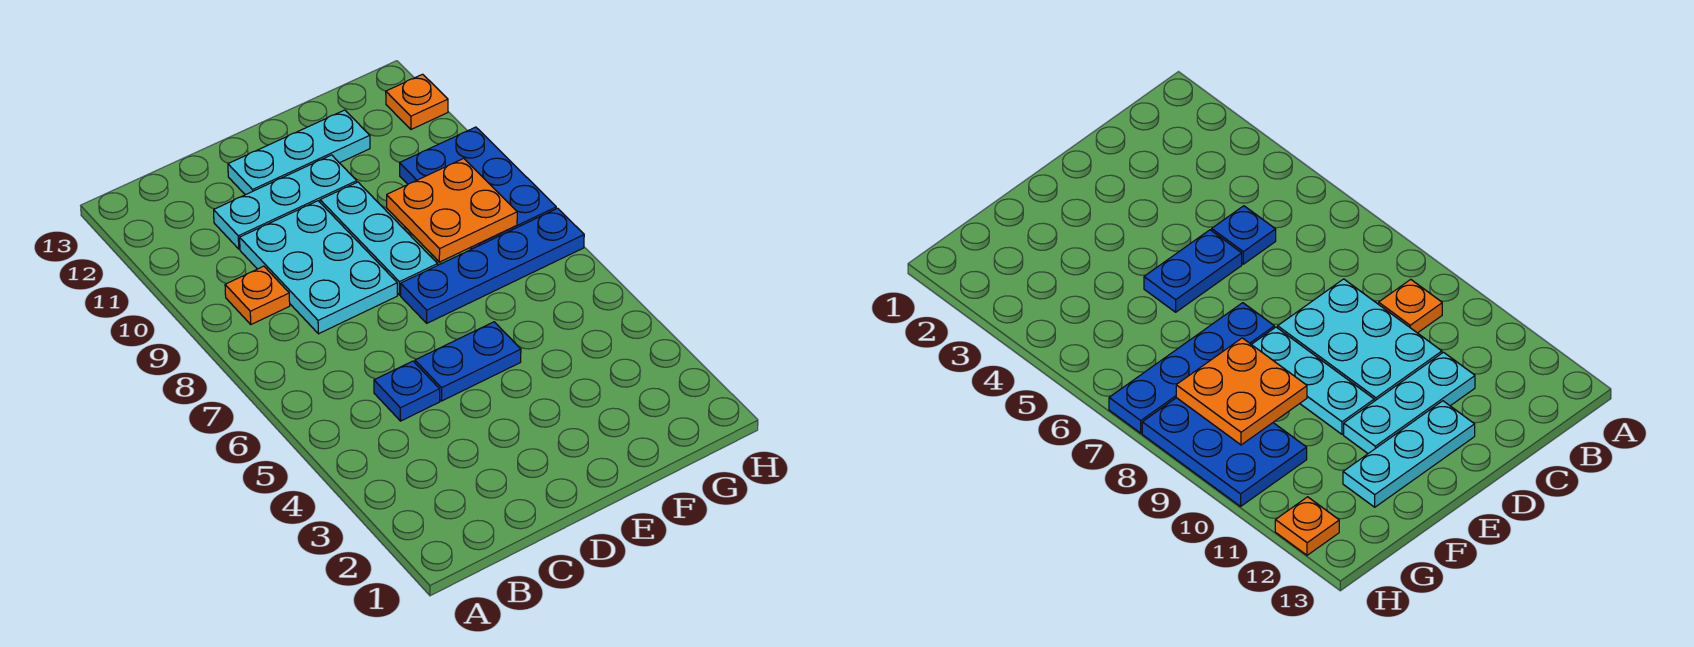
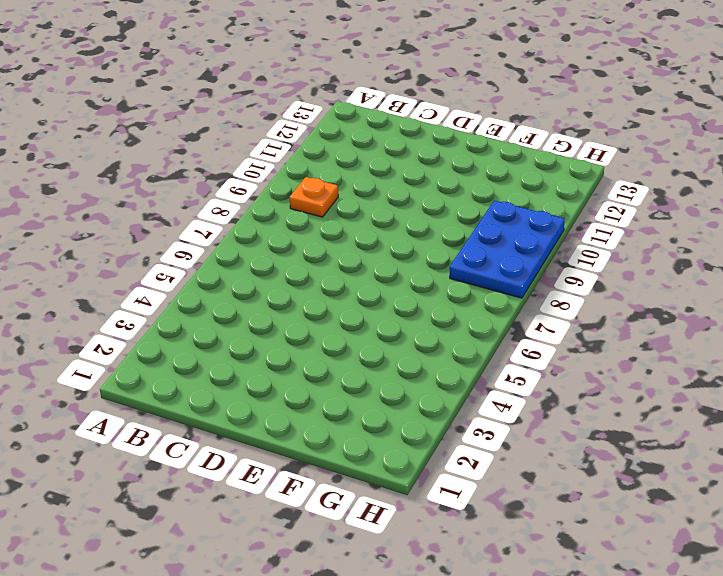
none -> blue 1x1 plate [374,361,440,421]
none -> cyan 2x3 plate [240,201,397,334]

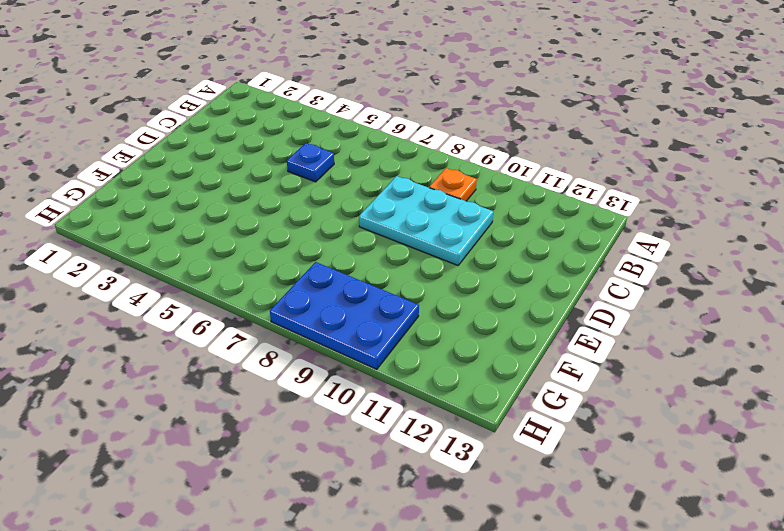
none -> cyan 1x3 plate [214,155,357,249]
none -> blue 1x2 plate [415,322,521,401]

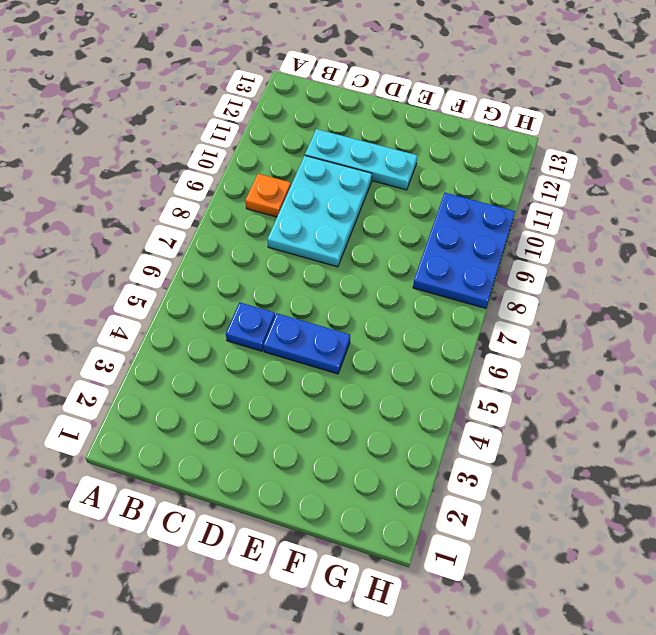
none -> cyan 1x3 plate [228,110,370,195]
none -> blue 1x4 plate [401,208,584,323]

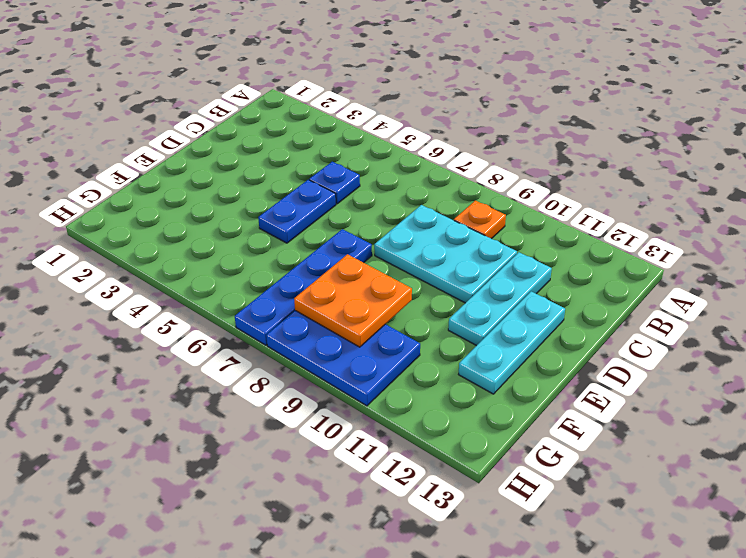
none -> cyan 1x3 plate [320,182,438,295]
none -> orange 1x1 plate [386,74,448,129]

